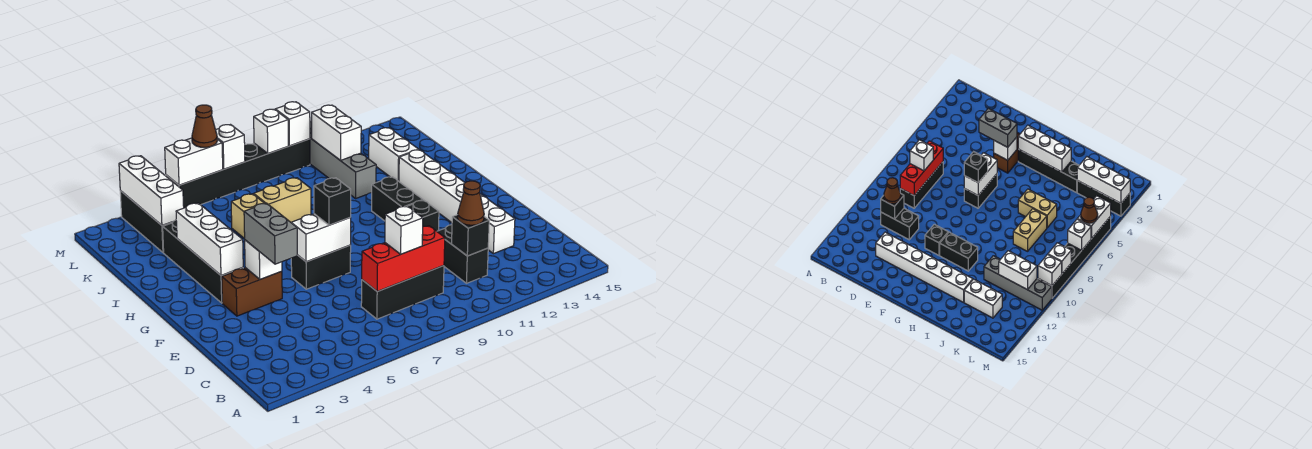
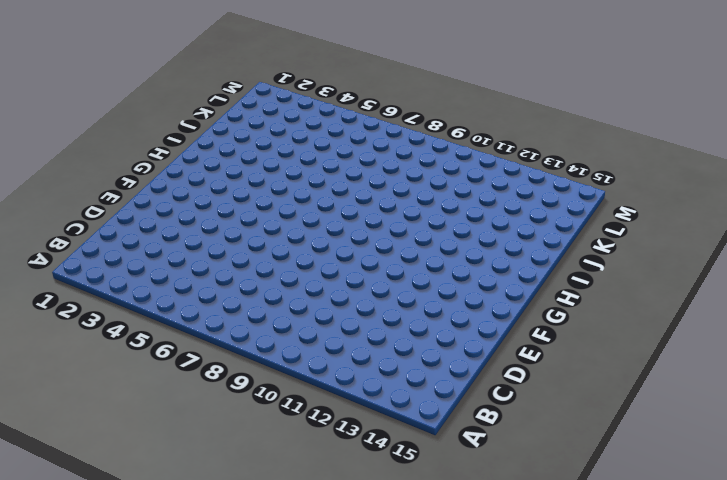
none -> black 1x3 brick [361,266,444,319]
none -> black 1x2 brick [437,225,488,283]
none -> white 1x6 brick [399,150,515,254]
none -> brown 1x2 brick [222,268,282,316]

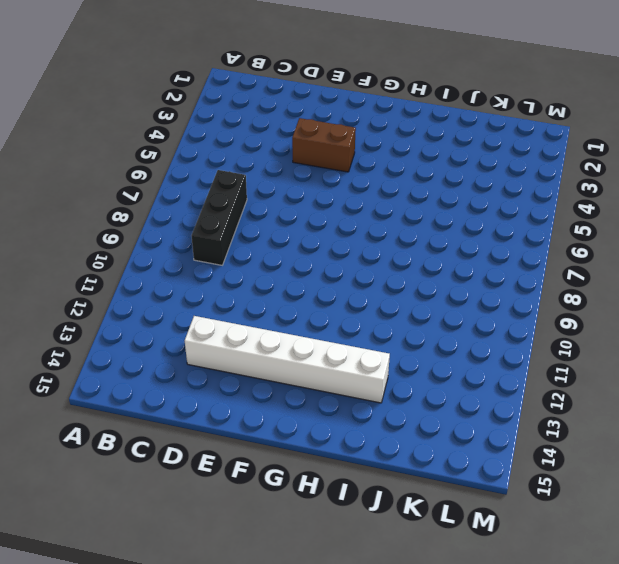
brown 1x2 brick [292,118,356,172] -> brown 1x2 brick turned to [222,268,282,316]
none -> black 1x2 brick [437,225,488,283]
none -> black 1x2 brick [291,245,351,289]
none -> black 1x1 brick [408,200,439,231]
none -> black 1x4 brick [163,220,243,303]

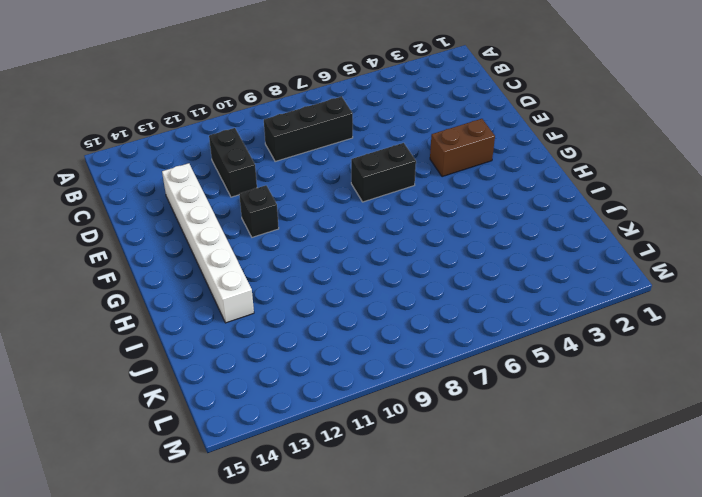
none -> black 1x4 brick [163,220,243,303]
none -> black 1x2 brick [372,177,423,221]
none -> tan 1x2 brick [231,194,265,239]
none -> tan 1x2 brick [254,178,311,222]

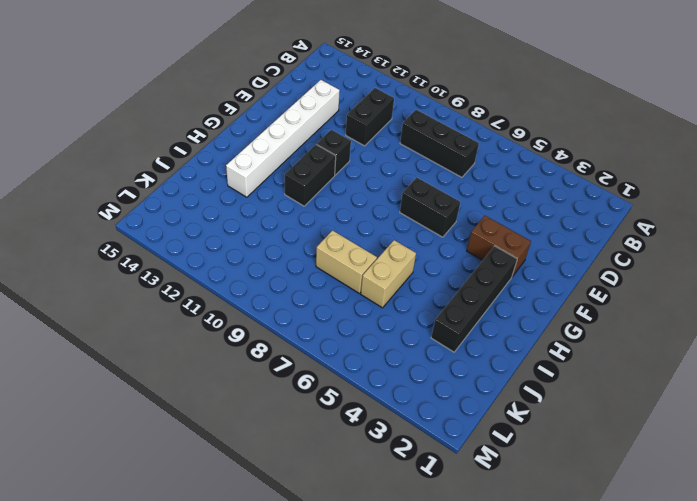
none -> grey 1x4 brick [310,121,376,198]
none -> white 1x2 brick [369,128,419,181]
none -> black 1x3 brick [120,191,173,253]
none -> black 1x6 brick [166,139,310,208]

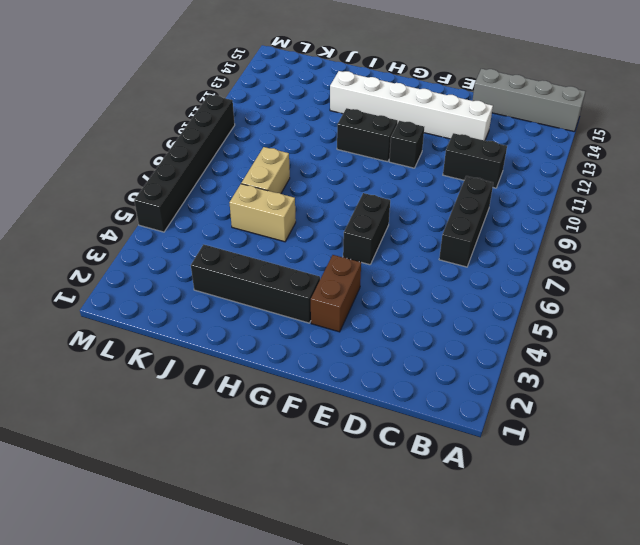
grey 1x4 brick [472,69,586,132] -> grey 1x4 brick moved to [310,121,376,198]
none -> white 1x2 brick [369,128,419,181]
none -> black 1x3 brick [120,191,173,253]
none -> red 1x3 brick [362,226,445,291]
none -> black 1x1 brick [452,215,489,256]

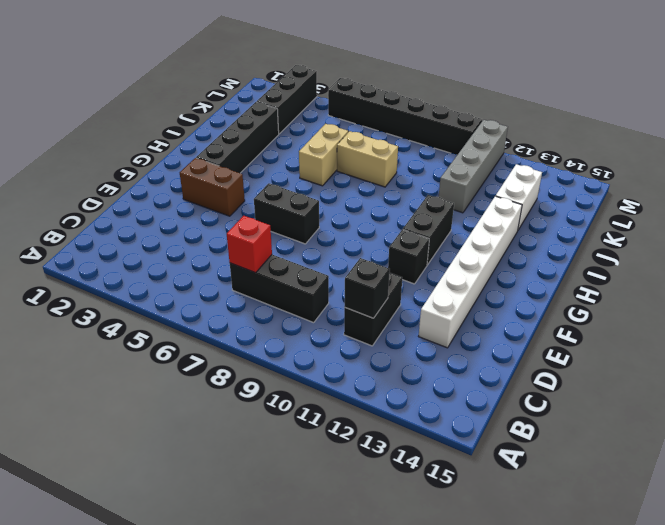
red 1x1 brick [227,216,272,273] -> red 1x3 brick [362,226,445,291]
none -> white 1x1 brick [245,240,282,279]
none -> white 1x2 brick [291,214,351,262]
none -> white 1x3 brick [176,203,243,276]
none -> white 1x3 brick [119,156,184,225]

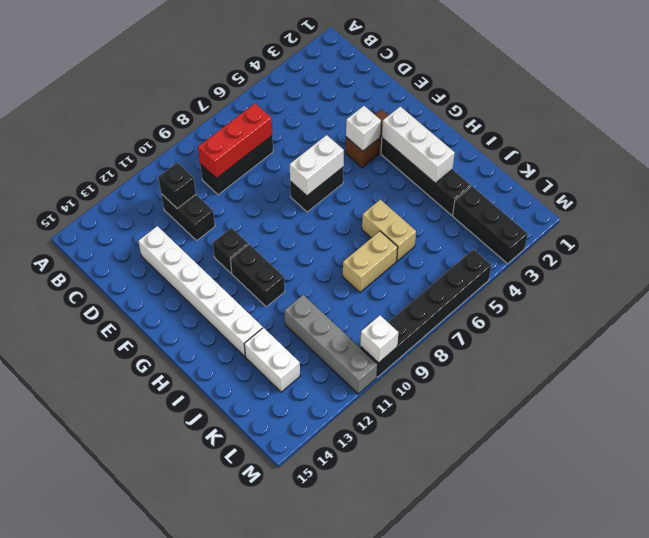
none -> white 1x3 brick [119,156,184,225]
none -> white 1x2 brick [312,105,361,160]
none -> white 1x2 brick [165,138,223,185]
none -> white 1x1 brick [216,125,245,169]

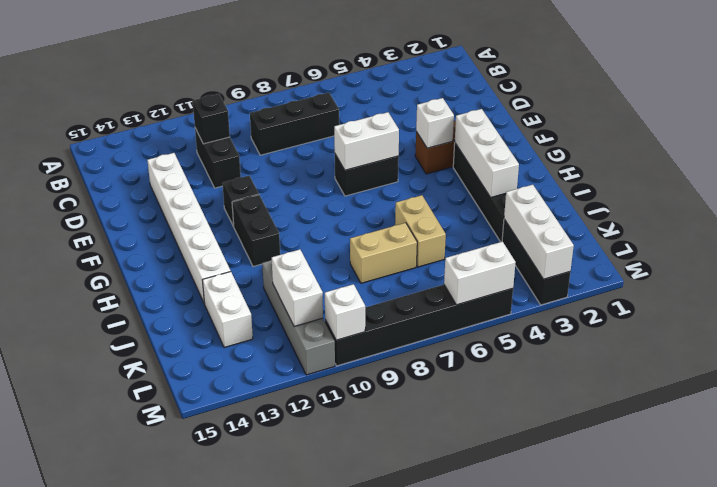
none -> red 1x3 brick [362,226,445,291]
none -> white 1x1 brick [216,125,245,169]
none -> white 1x1 brick [254,109,288,153]
none -> white 1x1 brick [385,206,423,254]

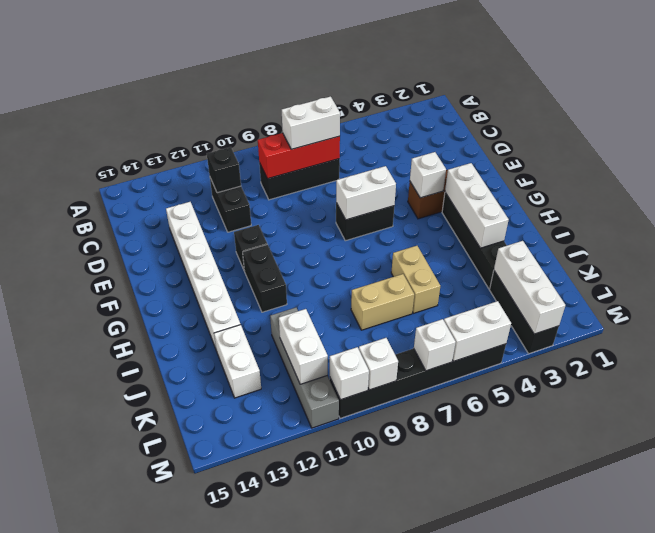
white 1x2 brick [282,96,340,149] -> white 1x1 brick [385,206,423,254]
none -> brown 1x1 cone [458,181,484,225]
none -> grey 1x2 brick [244,203,297,264]
none -> black 1x1 brick [314,178,351,225]
none -> brown 1x1 cone [192,105,217,147]

